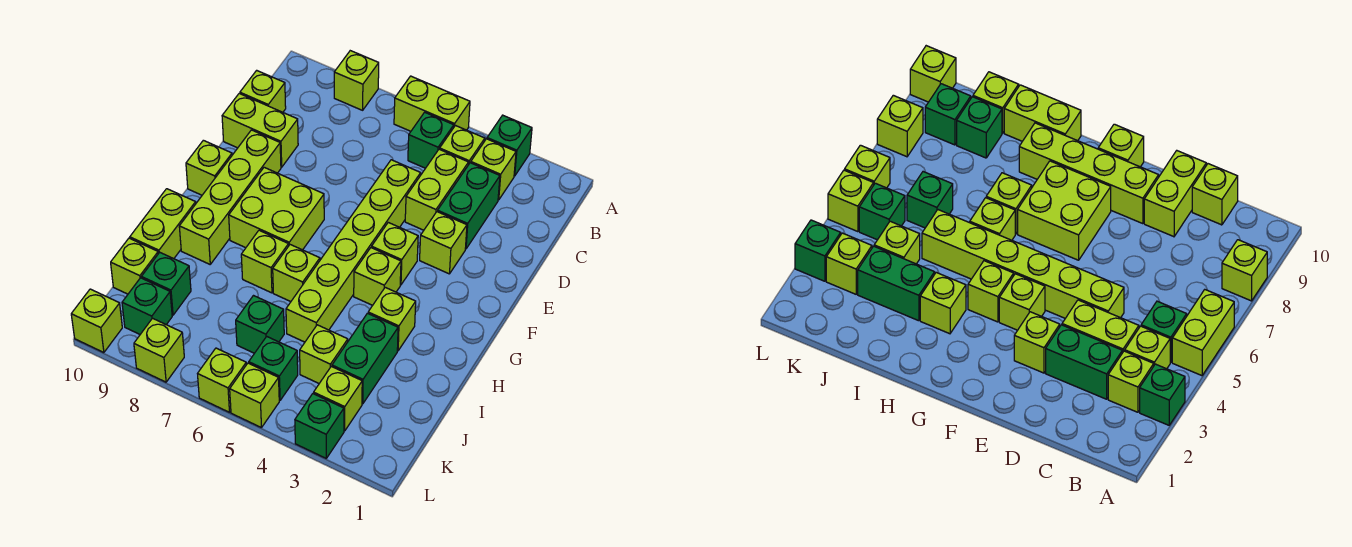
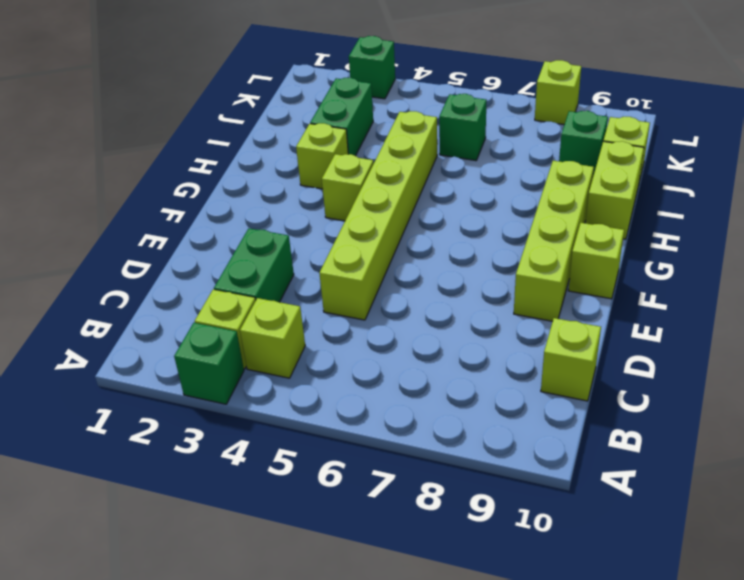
none -> lime 1x2 brick [394,76,470,131]
none -> lime 1x1 brick [334,51,379,110]
none -> green 1x1 brick [408,112,454,168]
none -> lime 1x2 brick [405,149,468,230]

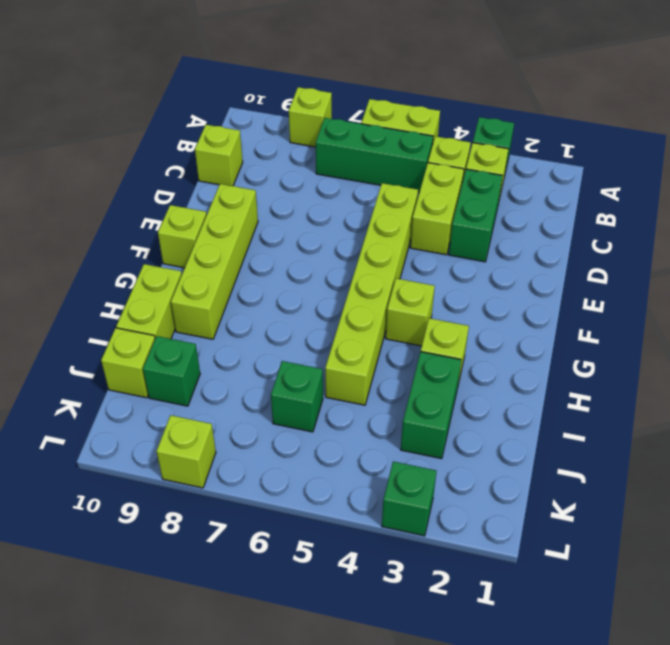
green 1x3 brick [316,118,433,192] -> green 1x1 brick [408,112,454,168]
none -> lime 1x2 brick [222,94,298,167]
none -> lime 1x1 brick [420,212,467,274]
none -> lime 1x1 brick [372,222,418,285]
none -> lime 2x2 brick [229,167,324,250]

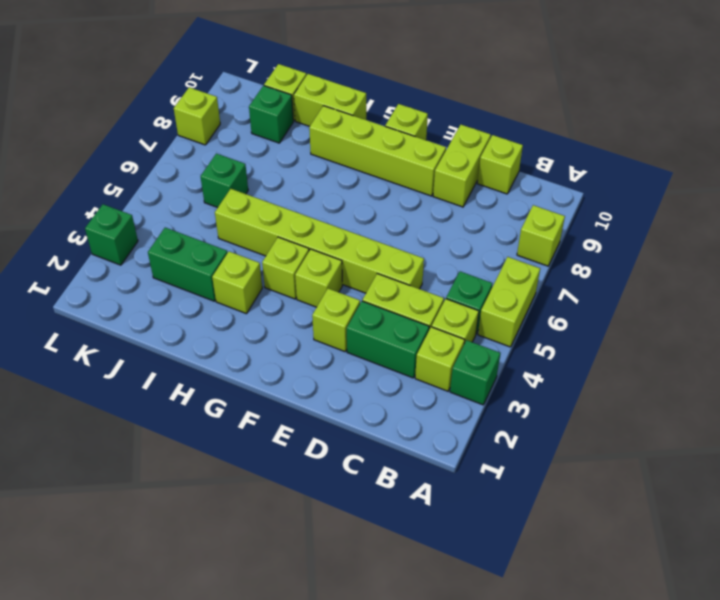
none -> lime 2x2 brick [229,167,324,250]
none -> lime 1x1 brick [273,245,320,302]
none -> lime 1x1 brick [241,230,289,293]
none -> lime 1x1 brick [300,325,348,383]

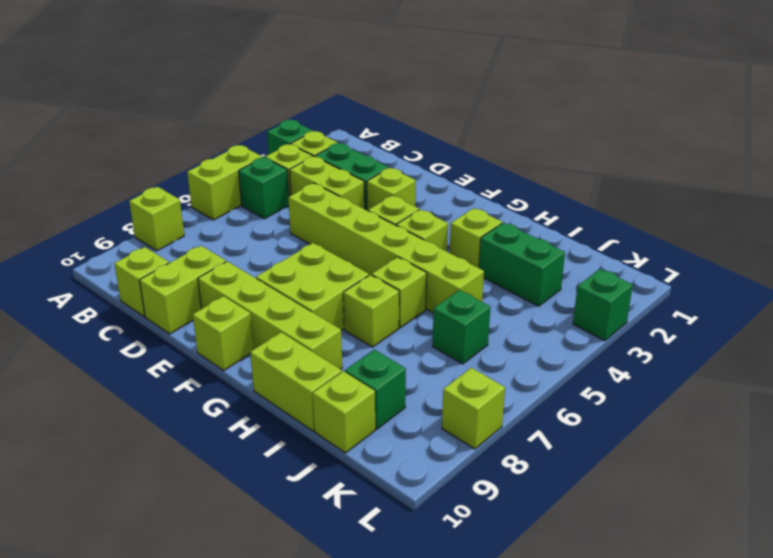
none -> lime 1x1 brick [300,325,348,383]
none -> lime 1x1 brick [314,366,362,431]
none -> green 1x1 brick [249,337,298,400]
none -> green 1x1 brick [122,278,172,334]

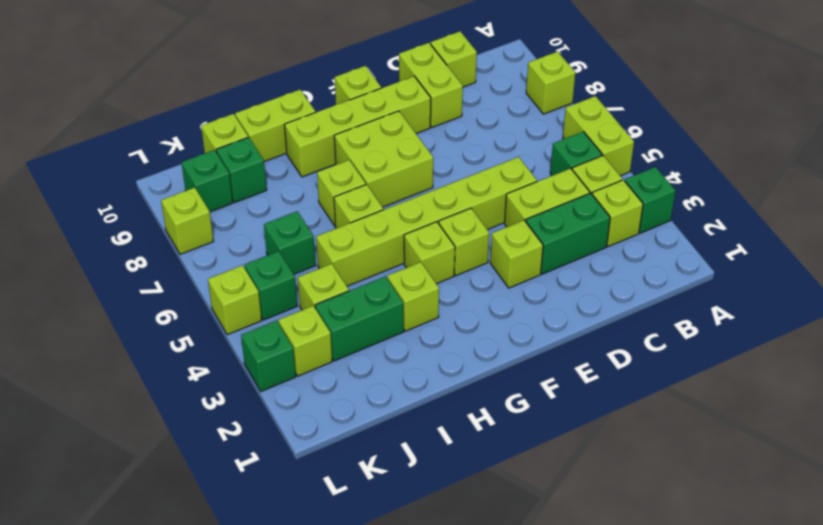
none -> lime 1x1 brick [198,348,246,412]
none -> lime 1x1 brick [71,289,122,353]

